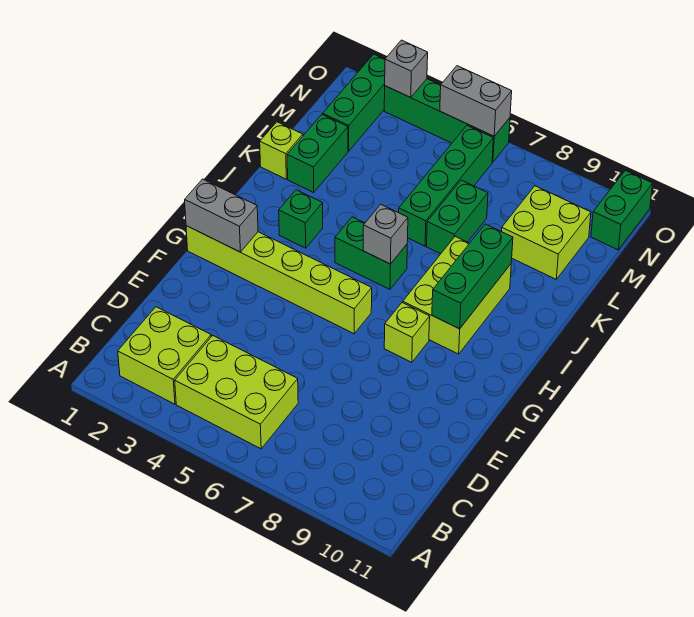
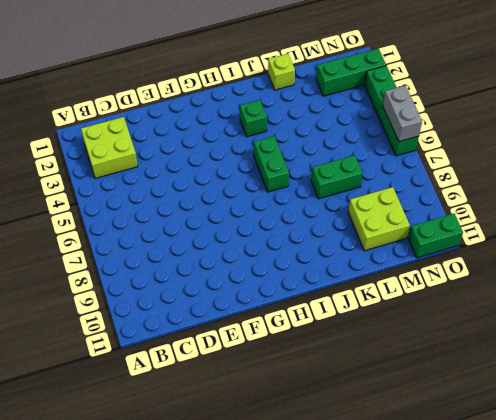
none -> lime 2x3 brick [175,335,298,449]
none -> lime 1x6 brick [186,226,372,334]
none -> lime 1x1 brick [384,302,430,362]

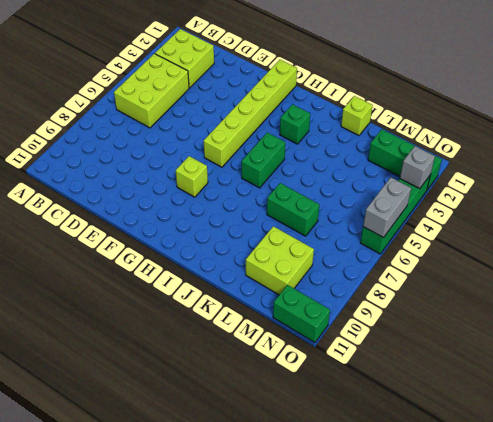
none -> lime 2x3 brick [403,237,511,354]
none -> green 1x2 brick [287,114,348,192]
none -> green 1x4 brick [399,126,493,246]

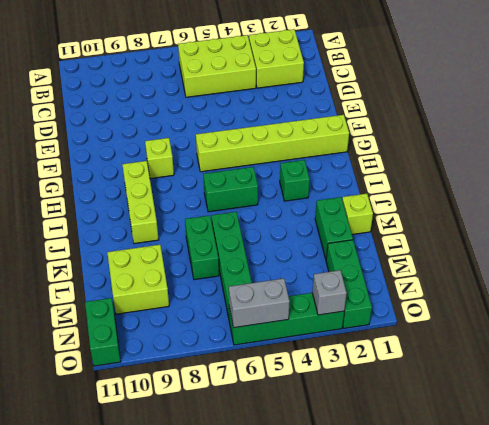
lime 1x3 brick [122,161,159,244] -> lime 2x3 brick [403,237,511,354]
none -> grey 1x2 brick [185,179,258,252]
none -> green 1x3 brick [432,224,513,329]
none -> grey 1x1 brick [363,204,408,264]

